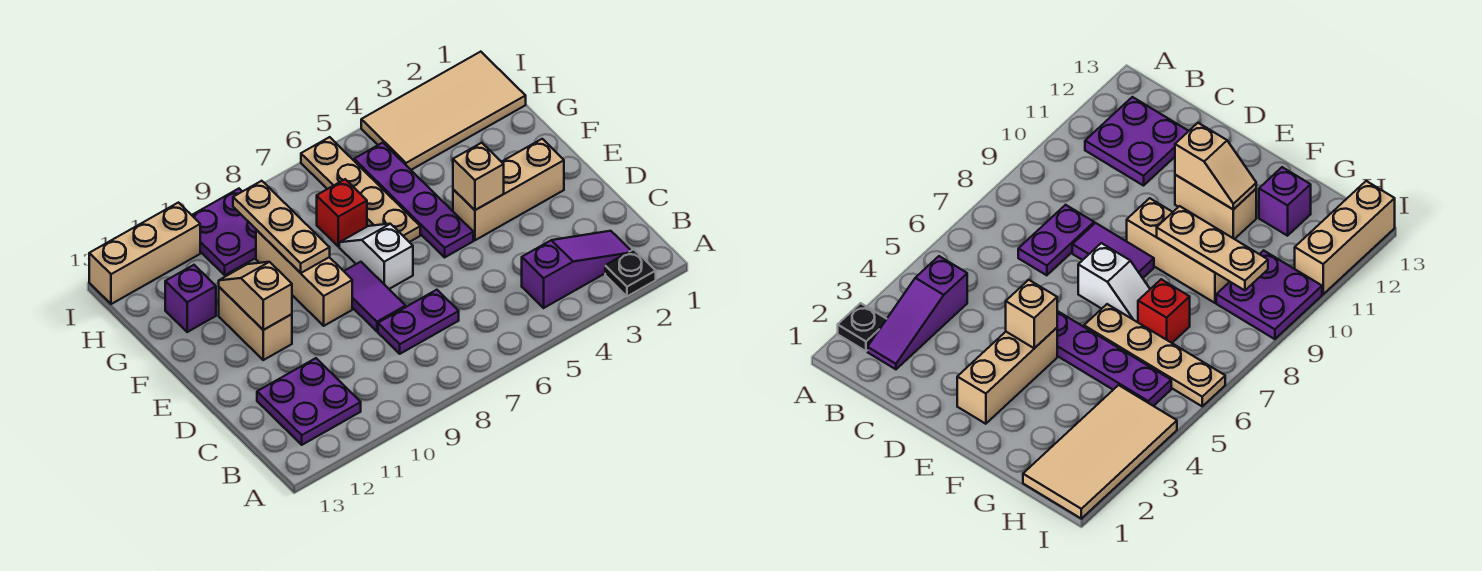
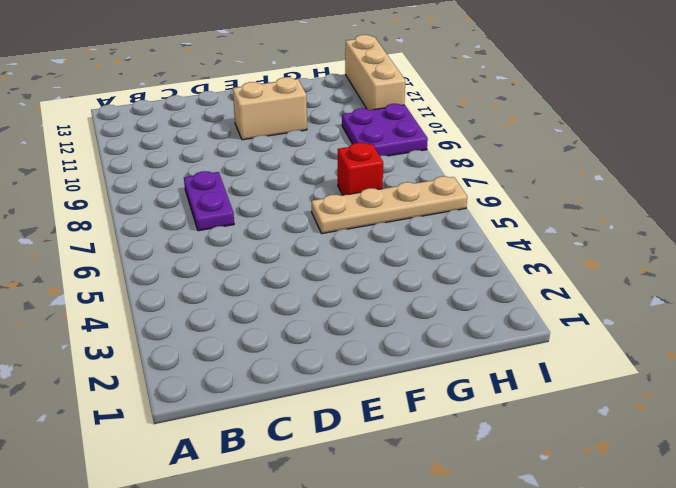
none -> black 1x1 plate [605,249,656,296]
none -> purple 1x3 slope [522,231,631,308]
none -> purple 2x2 plate [257,358,361,445]

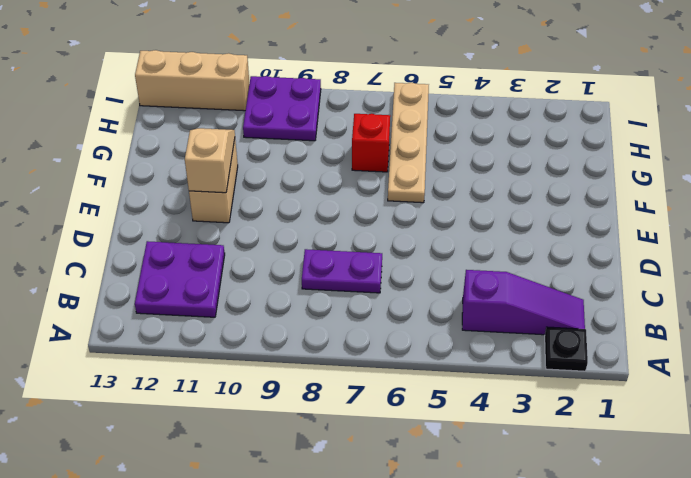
none -> purple 1x2 tile [344,262,406,331]
none -> tan 1x3 brick [453,139,564,240]
none -> purple 1x4 plate [354,143,473,257]

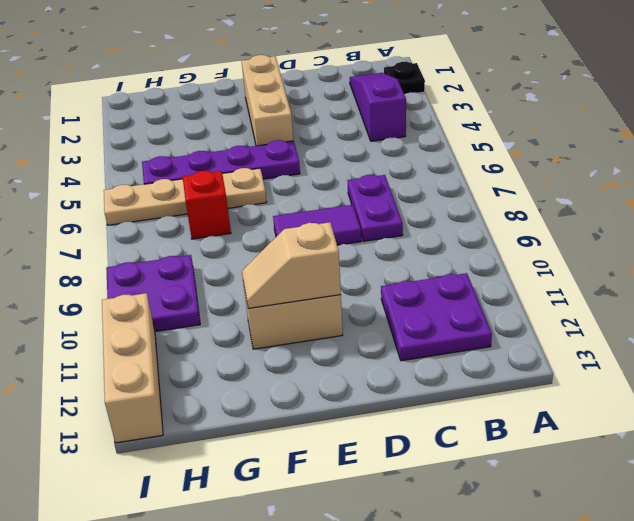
none -> white 1x2 slope [339,224,413,289]
none -> tan 1x3 brick [256,230,352,326]
none -> purple 1x1 brick [165,265,216,332]

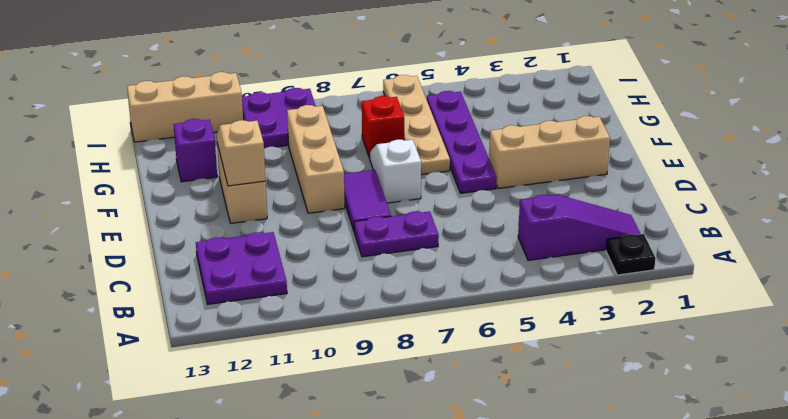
none -> tan 2x4 tile [361,52,526,170]
none -> tan 1x1 brick [453,143,504,210]
none -> tan 1x3 plate [233,181,330,273]

